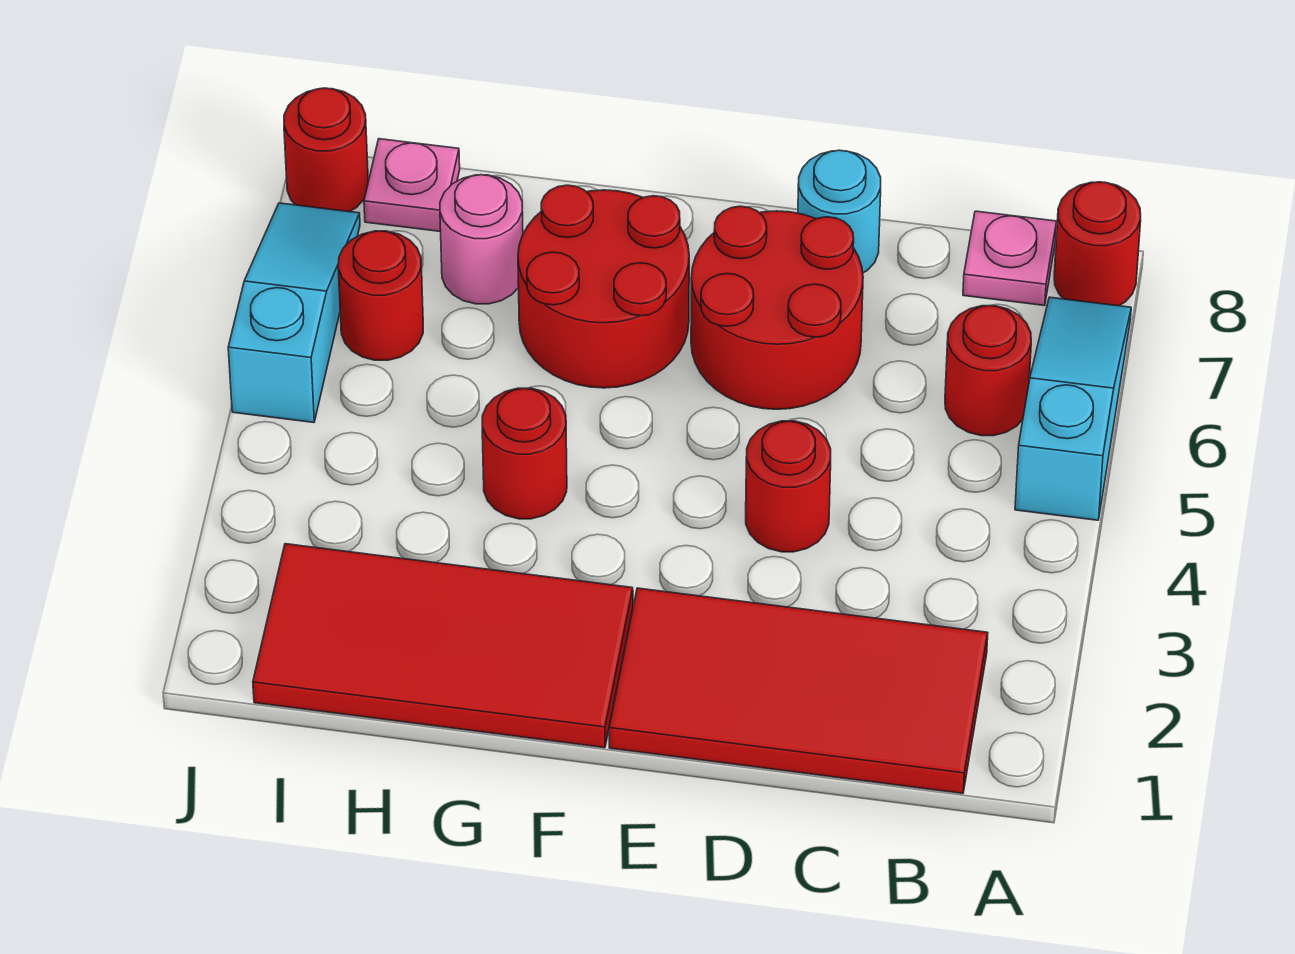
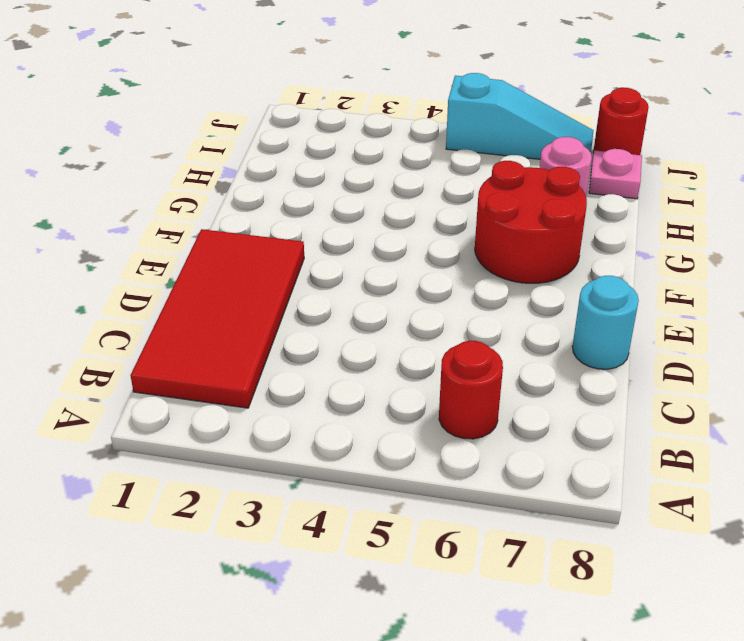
none -> cyan 1x3 slope [1015,297,1131,520]
none -> red 1x1 round brick [1054,182,1141,306]
none -> pink 1x1 plate [963,211,1057,306]

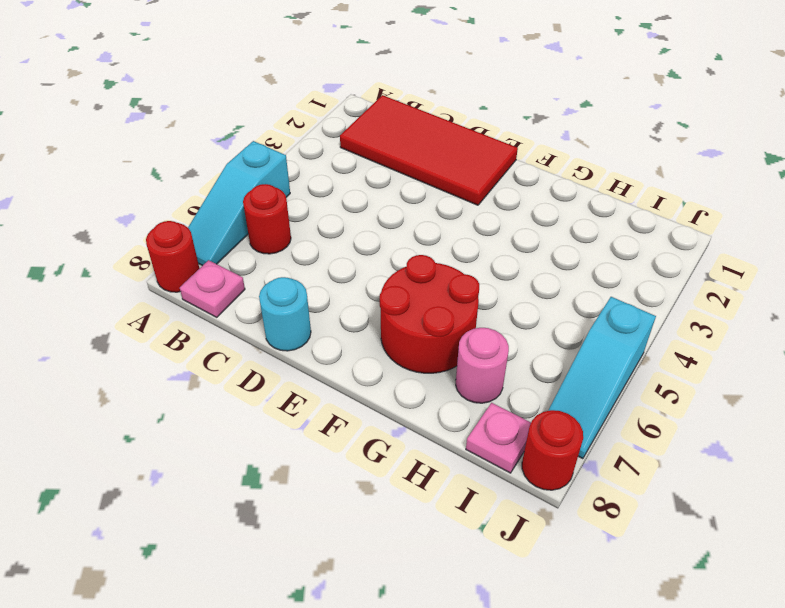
none -> red 1x1 round brick [746,421,831,552]
none -> red 2x2 round brick [691,206,863,409]
none -> red 2x4 tile [253,544,633,748]

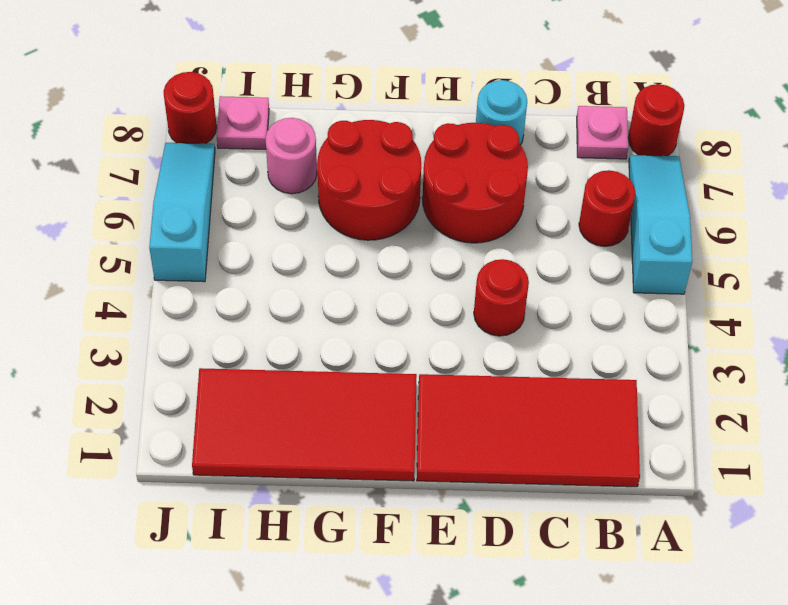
none -> red 1x1 round brick [482,388,567,519]
none -> red 1x1 round brick [338,231,423,360]

